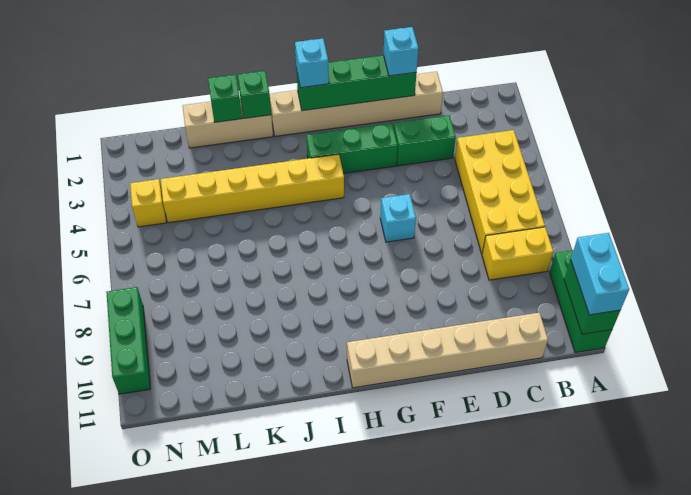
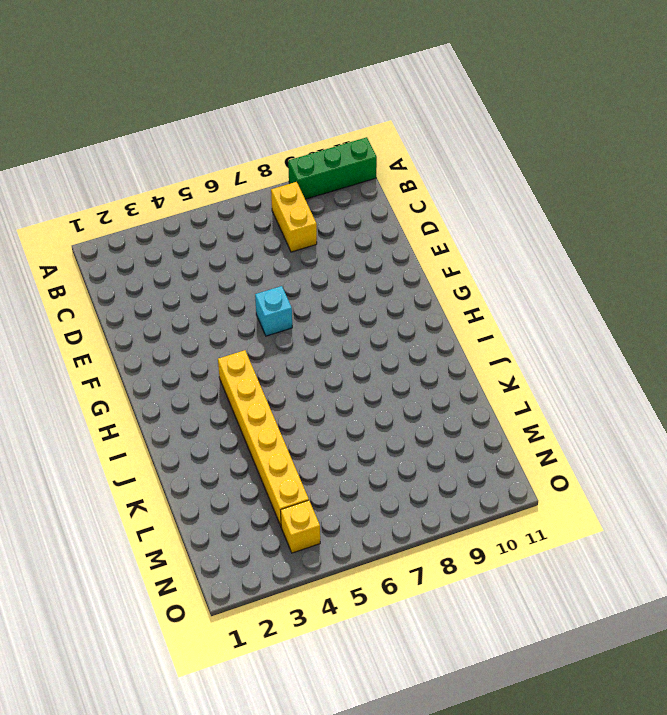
none -> yellow 2x4 brick [455,130,545,254]
none -> tan 1x6 brick [347,313,548,388]
none -> tan 1x6 brick [270,72,443,136]

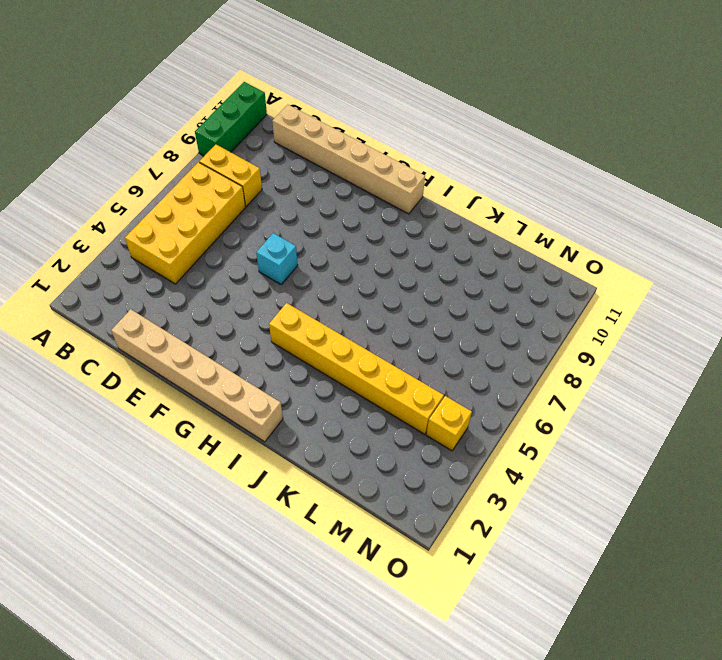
none -> green 1x2 brick [393,115,456,166]
none -> green 1x3 brick [306,123,398,174]
none -> tan 1x3 brick [183,99,273,148]

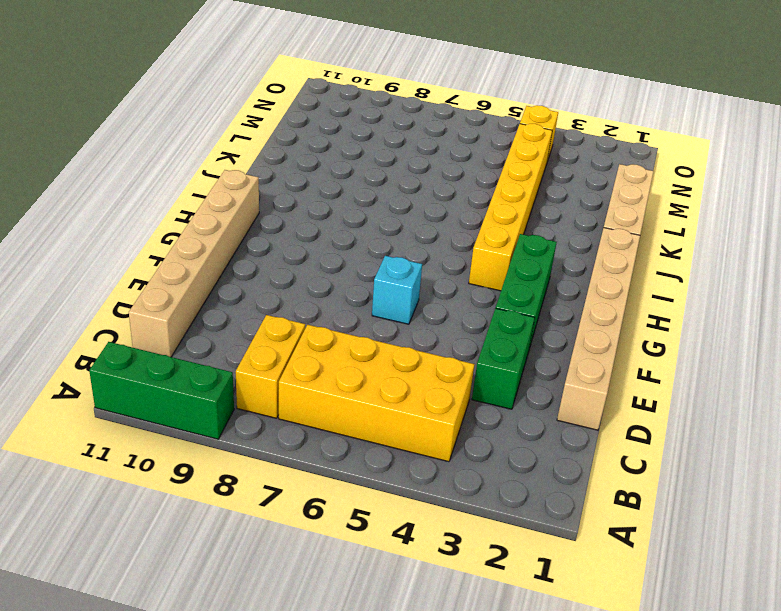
none -> green 1x3 brick [106,287,150,394]
none -> green 1x2 brick [564,260,620,334]
none -> green 1x4 brick [296,55,416,111]

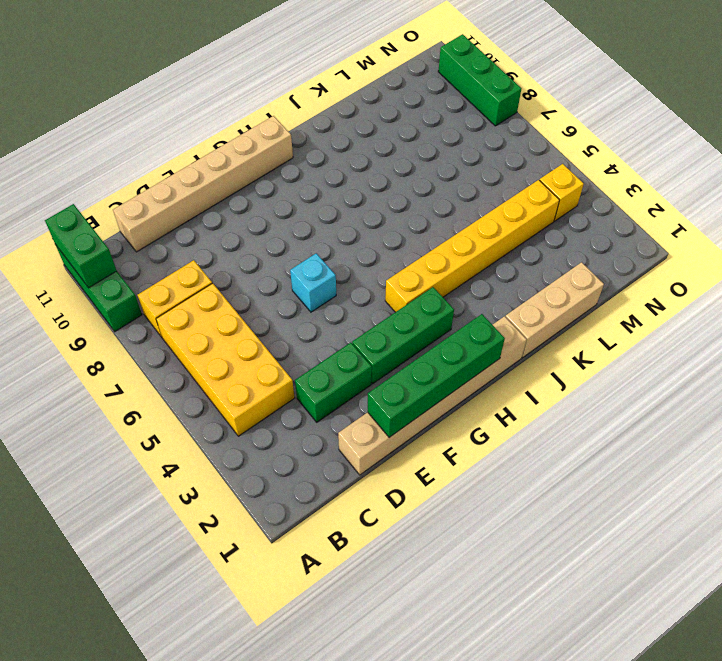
none -> green 1x1 brick [238,71,271,118]
none -> green 1x1 brick [208,75,242,122]
none -> cyan 1x2 brick [571,233,629,315]

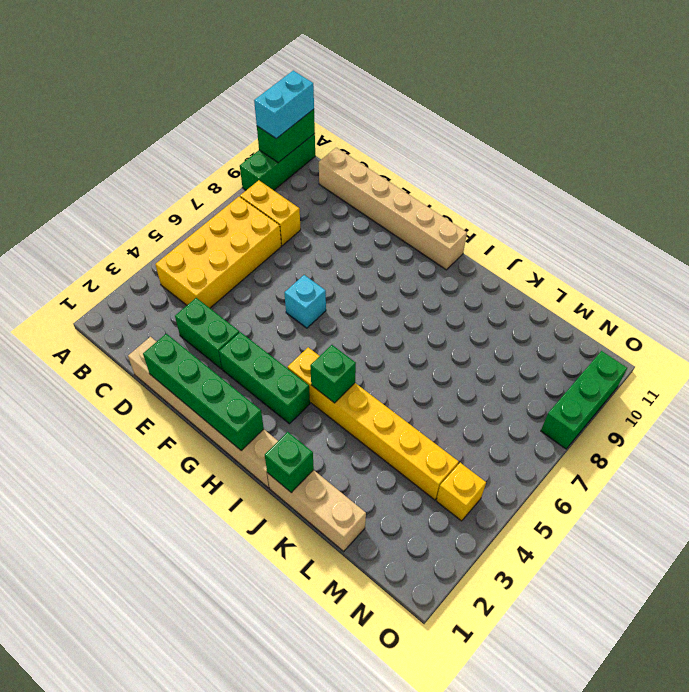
green 1x1 brick [310,345,356,403] -> green 1x1 brick moved to [208,75,242,122]
none -> cyan 1x1 brick [383,27,418,76]
none -> cyan 1x1 brick [295,38,329,88]

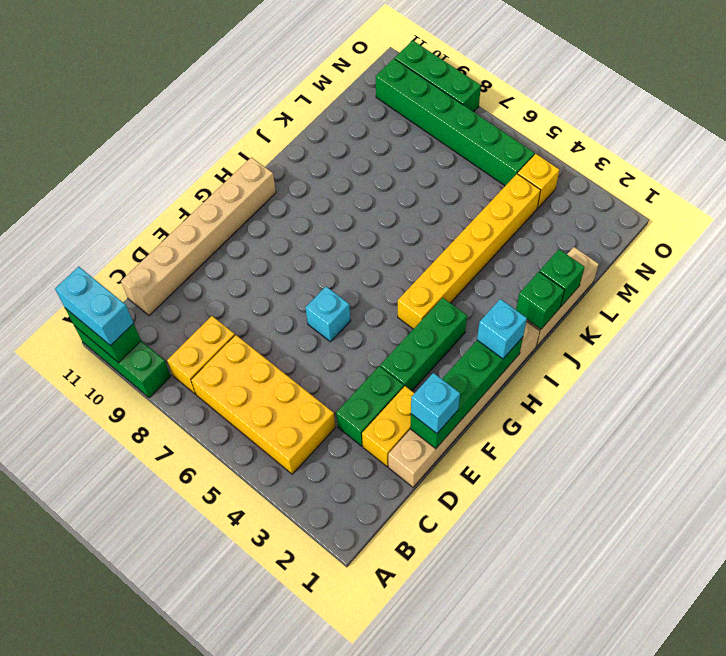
yellow 1x2 brick [362,386,414,467] -> none
green 1x6 brick [376,59,535,186] -> none

